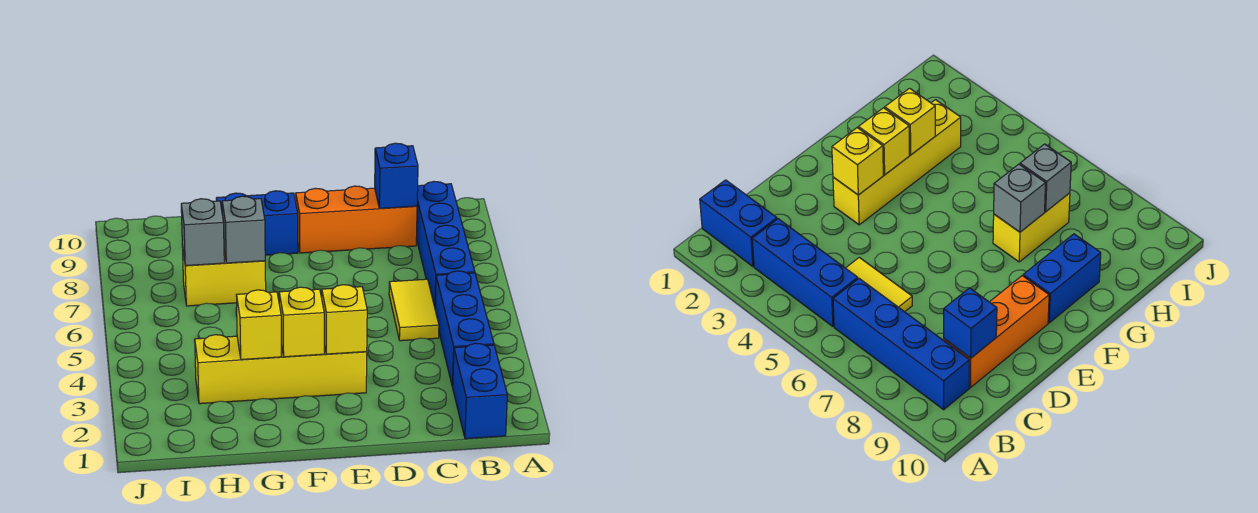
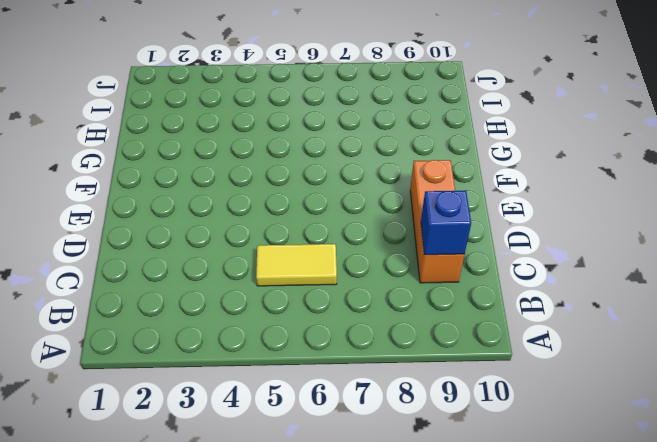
none -> blue 1x2 brick [453,343,507,439]
none -> blue 1x3 brick [435,271,494,387]
none -> blue 1x4 brick [416,182,475,307]

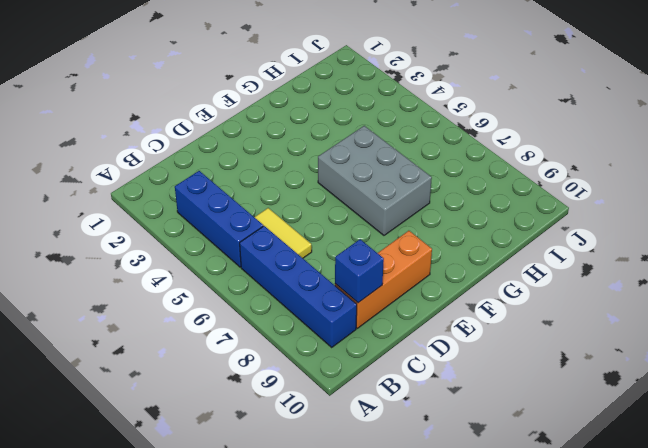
grey 2x3 brick [318,126,432,235] -> yellow 1x2 brick [182,245,266,306]
none -> blue 1x2 brick [453,343,507,439]
none -> yellow 1x4 brick [195,335,367,404]
none -> blue 1x2 brick [216,191,298,255]

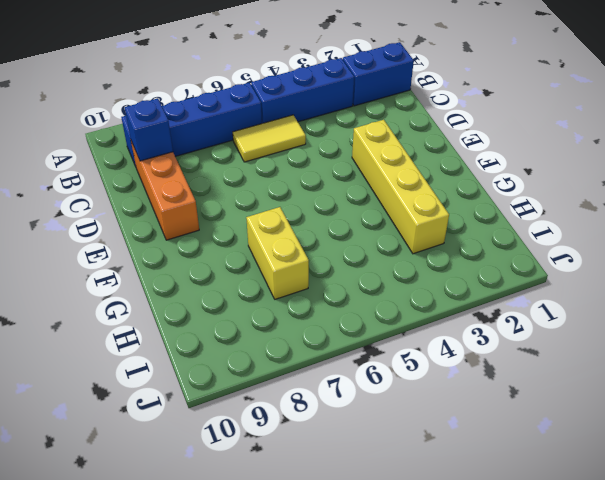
none -> blue 1x2 brick [216,191,298,255]
none -> yellow 1x1 brick [322,285,367,354]
none -> yellow 1x1 brick [279,287,324,357]

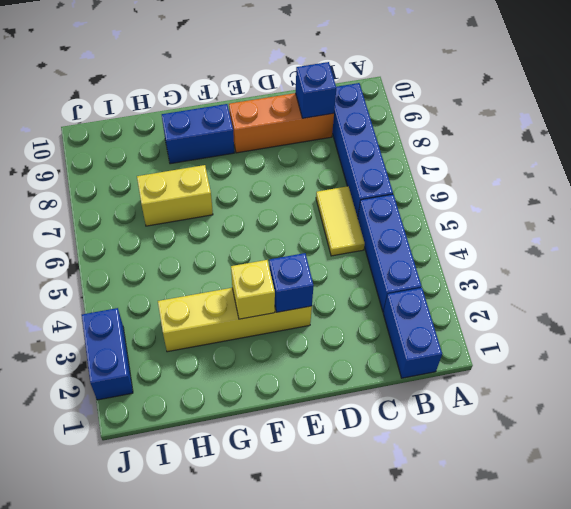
blue 1x1 brick [269,253,314,312] -> yellow 1x1 brick [322,285,367,354]
blue 1x2 brick [82,308,133,400] -> none
none -> yellow 1x1 brick [236,290,281,360]
none -> grey 1x1 brick [222,196,265,263]
none -> grey 1x1 brick [181,199,224,266]

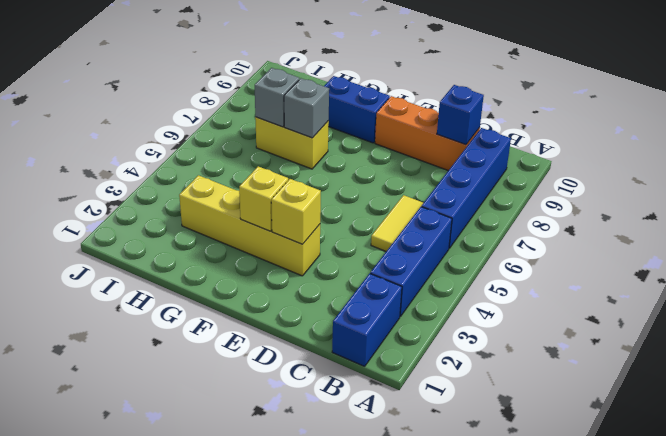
none -> yellow 1x1 brick [236,290,281,360]

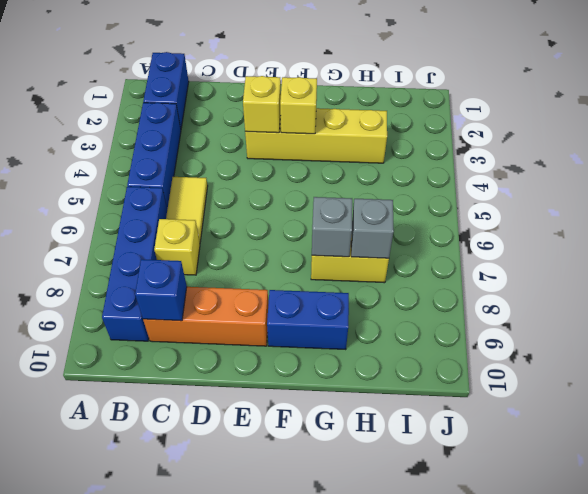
yellow 1x1 brick [154,219,200,275] -> yellow 1x1 brick moved to [236,290,281,360]

